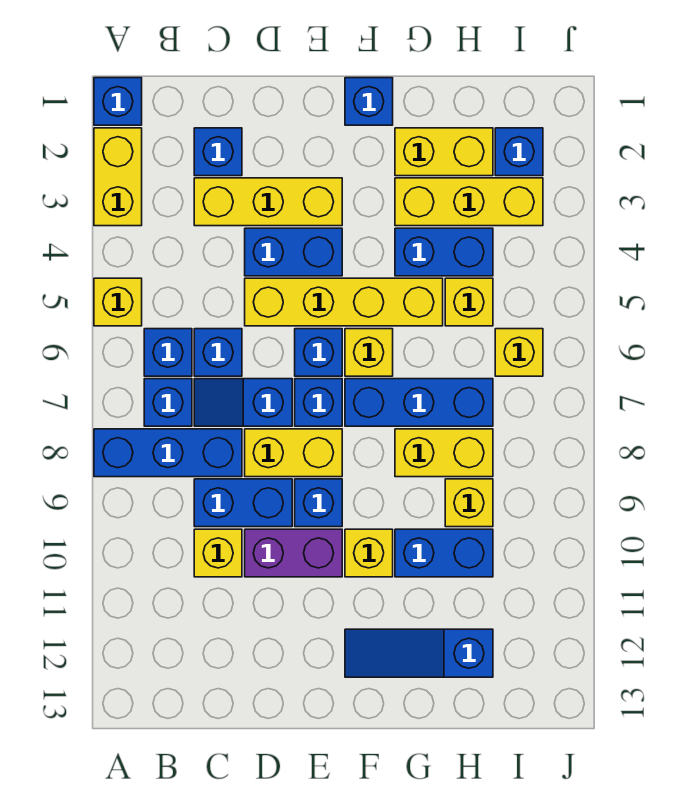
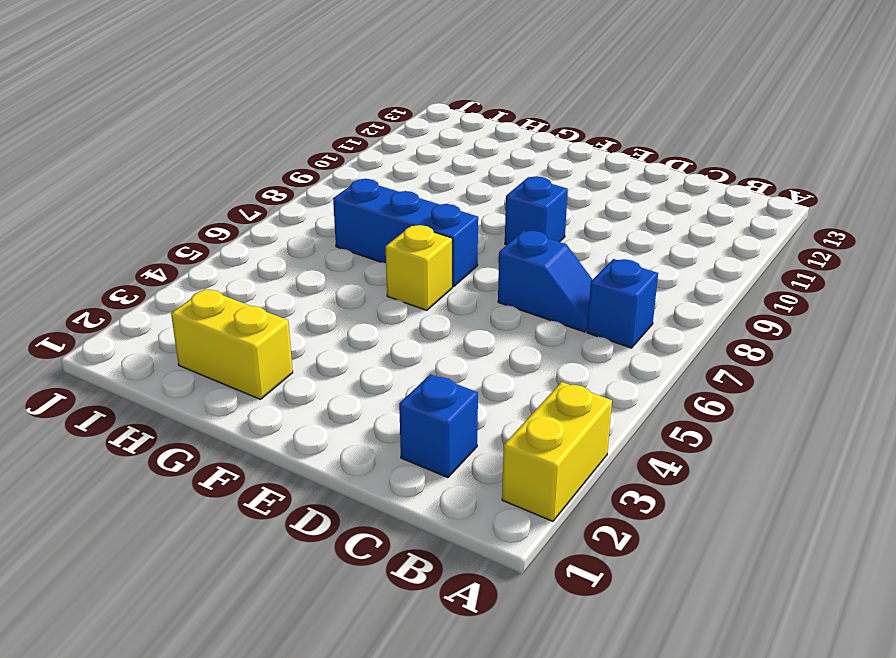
none -> blue 1x1 brick [94,78,142,125]
none -> yellow 1x1 brick [94,278,142,326]
none -> blue 1x3 brick [94,429,242,477]
none -> blue 1x1 brick [144,329,192,376]

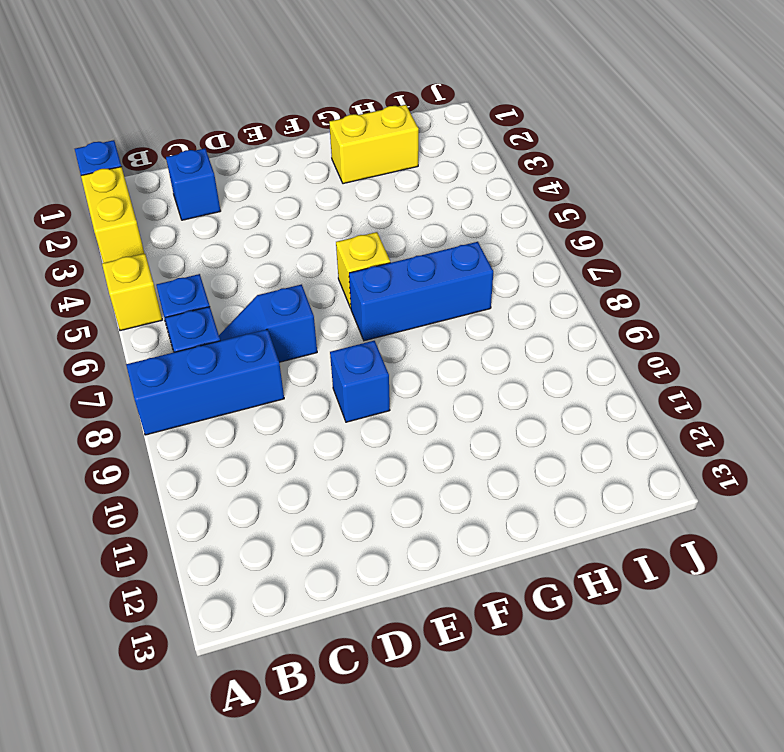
none -> yellow 1x3 brick [194,178,342,226]
none -> blue 1x1 brick [194,329,242,376]
none -> blue 1x2 brick [194,479,292,527]
none -> yellow 1x1 brick [194,529,242,577]

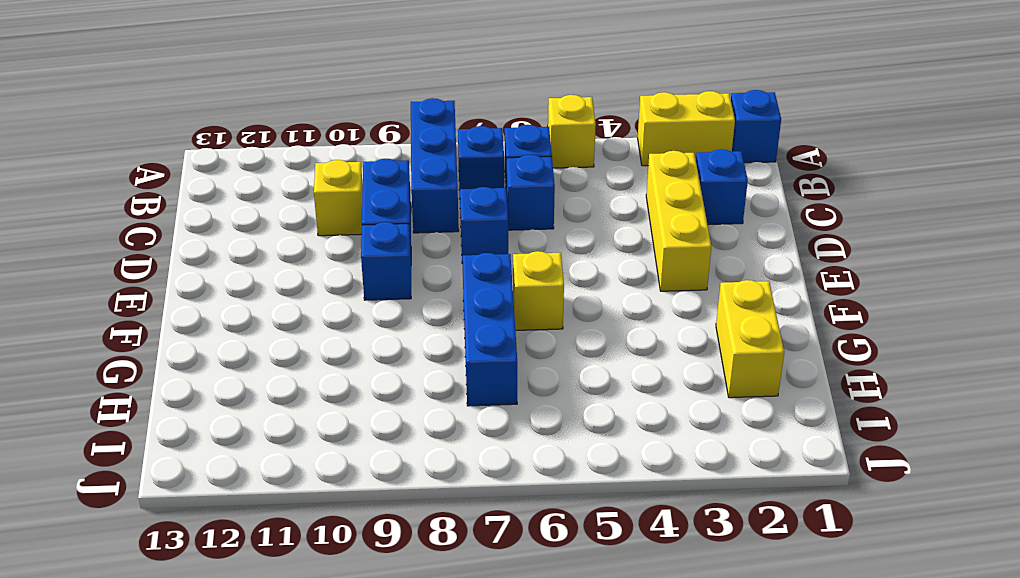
none -> blue 1x2 brick [245,228,342,276]
none -> yellow 1x4 brick [245,278,443,326]
none -> yellow 1x2 brick [245,429,342,477]
none -> purple 1x2 brick [245,529,342,577]

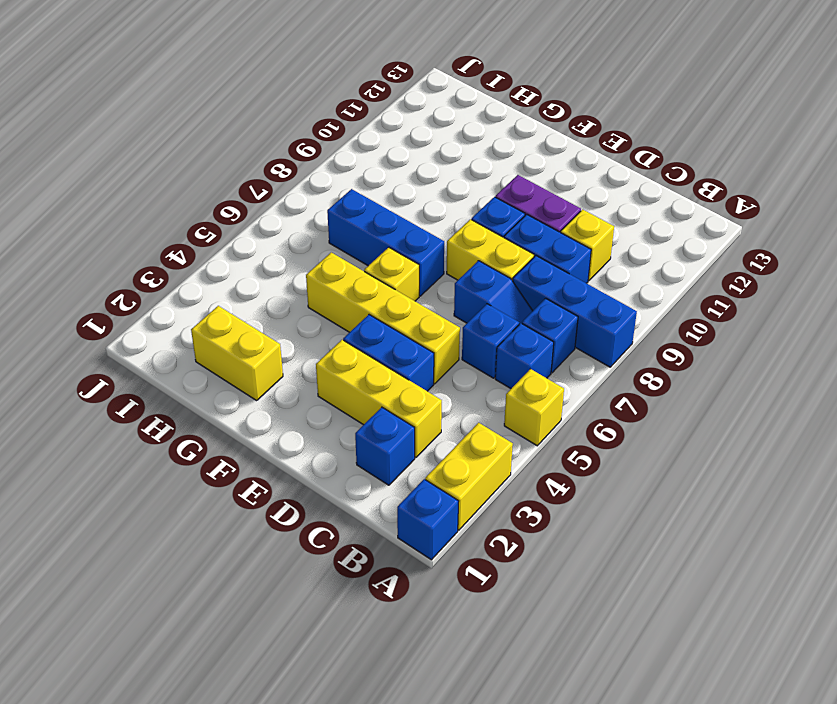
none -> blue 1x1 brick [295,329,342,376]
none -> blue 1x1 brick [295,379,342,426]
none -> blue 1x1 brick [345,78,393,125]
none -> yellow 1x1 brick [345,529,393,577]

